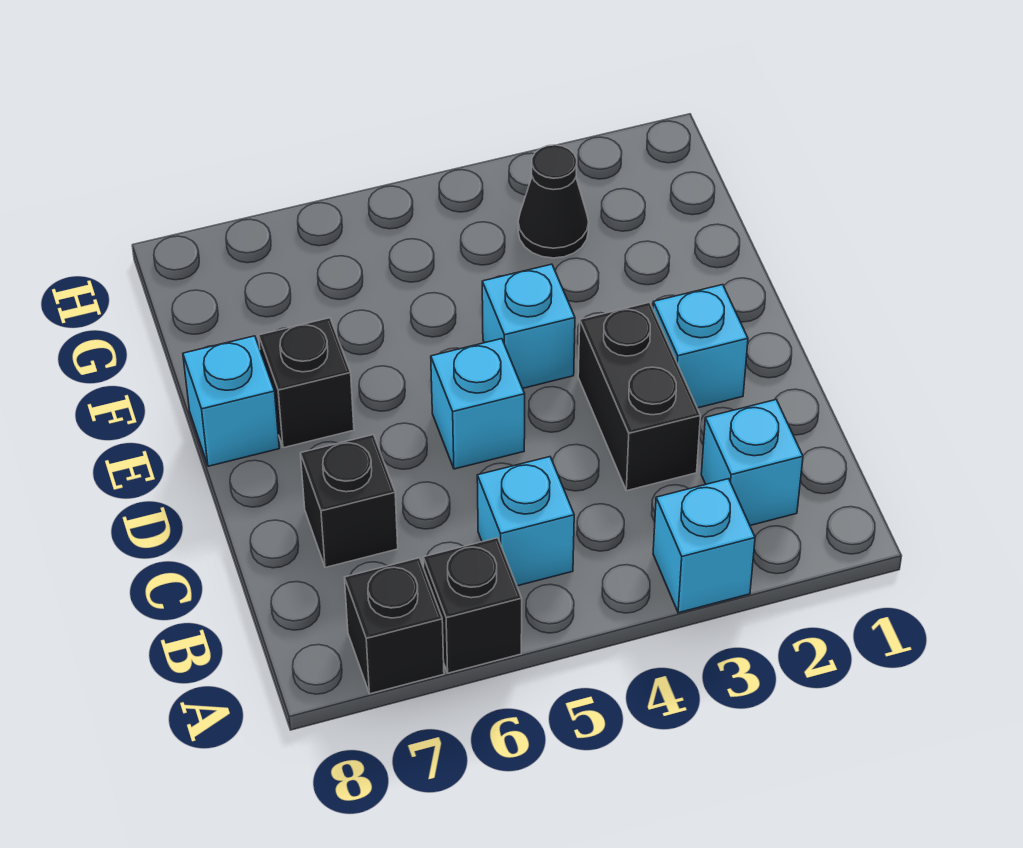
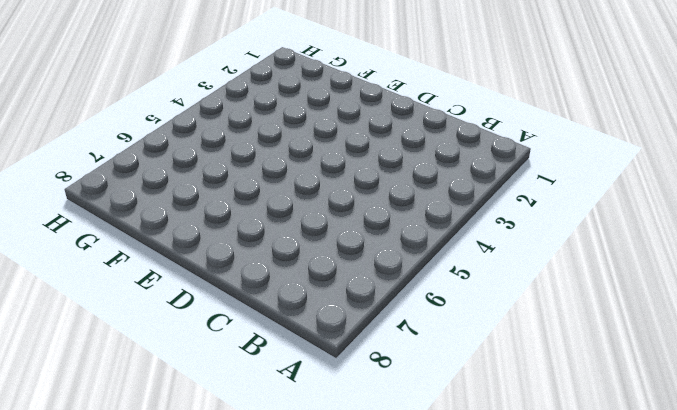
none -> cyan 1x1 brick [653,479,755,613]
none -> black 1x1 brick [423,538,522,673]
none -> black 1x1 brick [345,558,444,694]

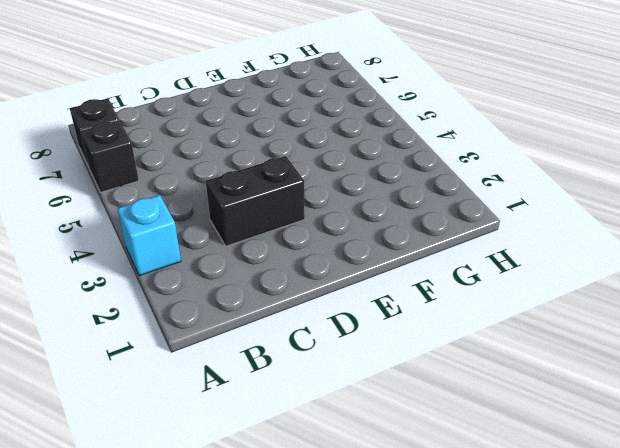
none -> cyan 1x1 brick [701,400,803,525]
none -> cyan 1x1 brick [477,457,574,586]
none -> black 1x1 brick [300,435,398,568]

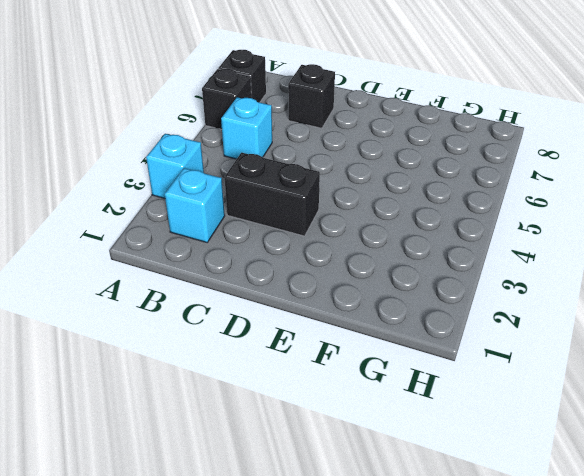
none -> cyan 1x1 brick [653,285,748,408]
none -> cyan 1x1 brick [431,339,525,469]
none -> cyan 1x1 brick [482,264,575,388]

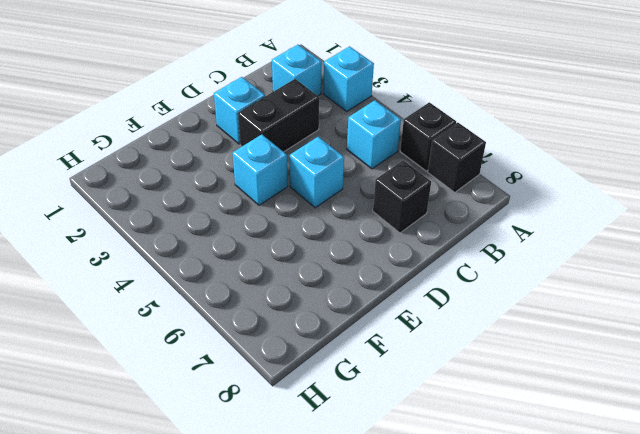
none -> black 1x1 brick [259,318,354,448]
none -> cyan 1x1 brick [183,336,279,466]
none -> black 1x1 cone [518,145,589,258]

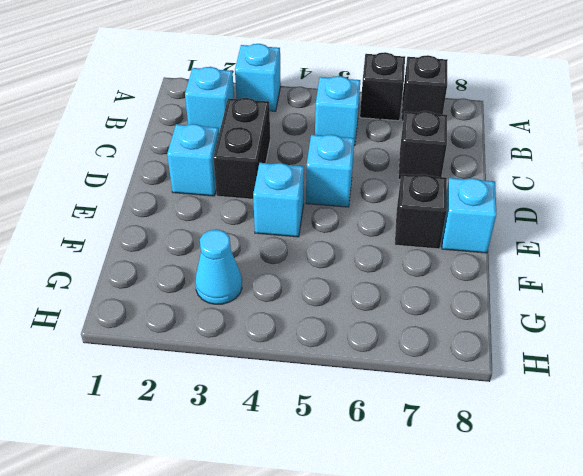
cyan 1x1 cone [195,229,242,304] -> black 1x1 cone [518,145,589,258]

